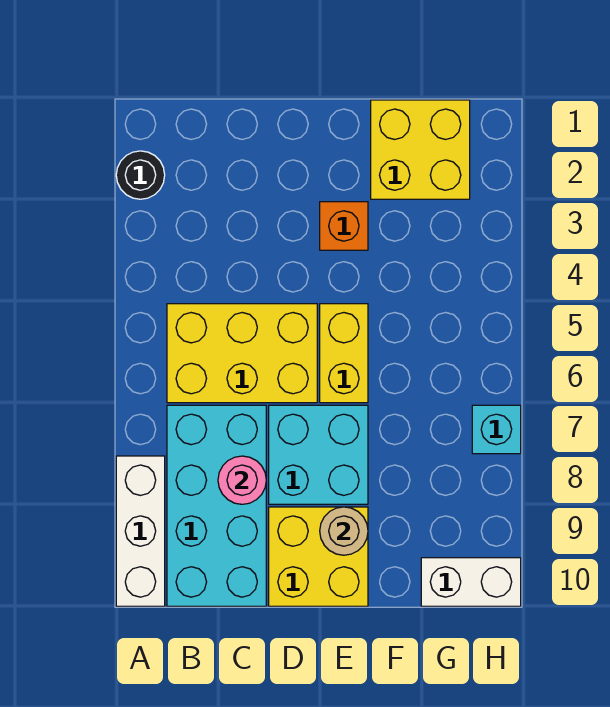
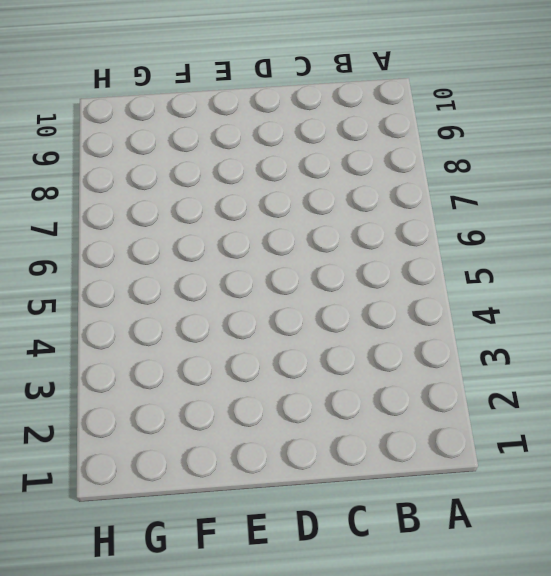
none -> black 1x1 round brick [116,151,165,199]
none -> white 1x3 brick [116,456,165,606]
none -> yellow 2x3 brick [167,304,317,403]

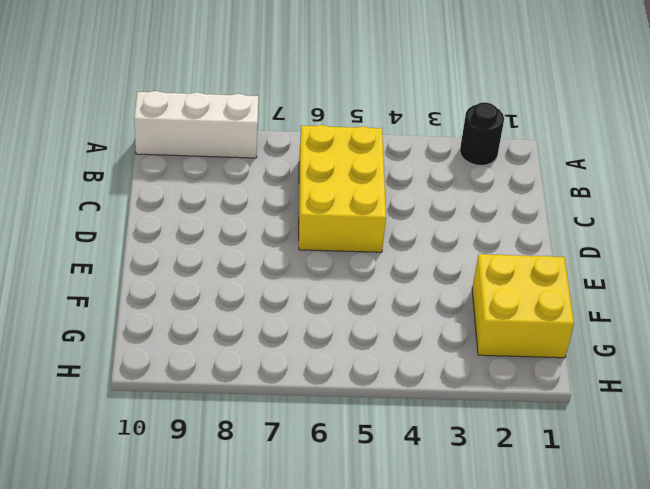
none -> cyan 2x4 brick [167,405,266,606]
none -> cyan 2x2 brick [269,405,368,504]
none -> yellow 2x2 brick [269,507,368,606]

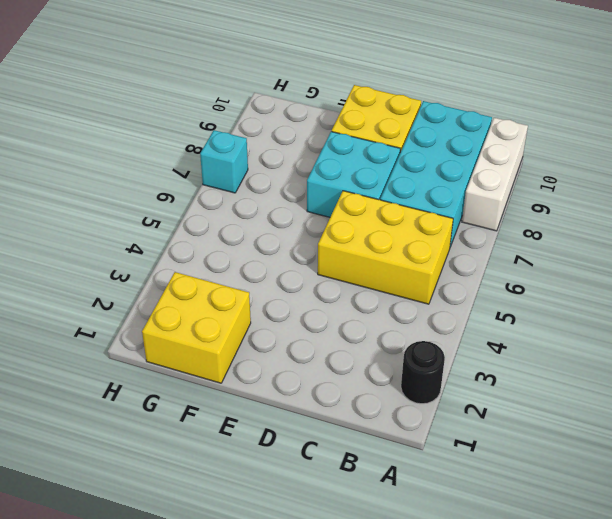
none -> orange 1x1 brick [320,202,368,250]
none -> yellow 1x2 brick [320,304,368,403]
none -> white 1x2 brick [421,558,521,606]

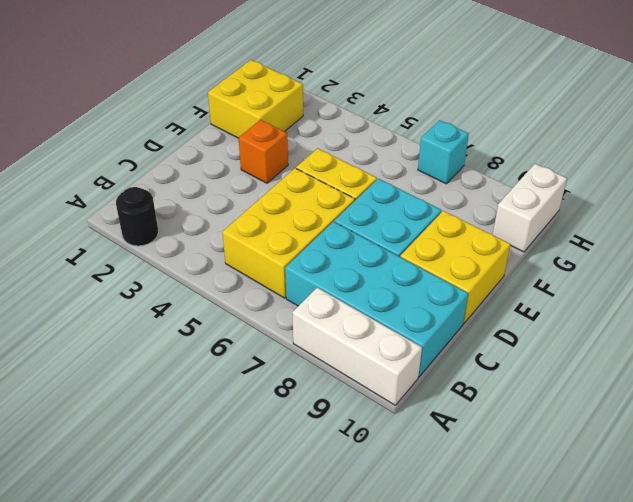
none -> pink 1x1 round brick [218,456,266,504]
none -> tan 1x1 round brick [320,507,368,555]

